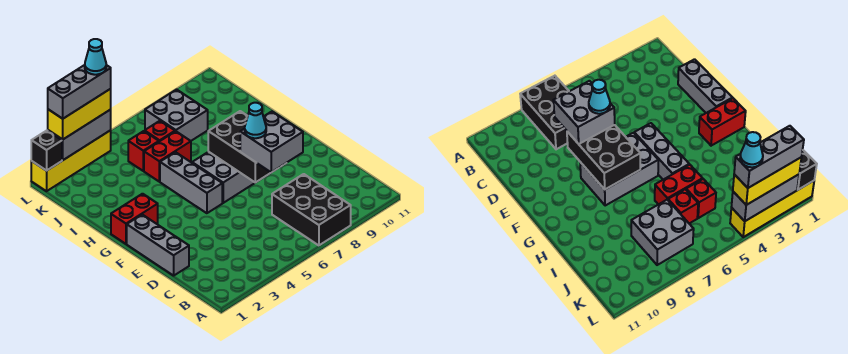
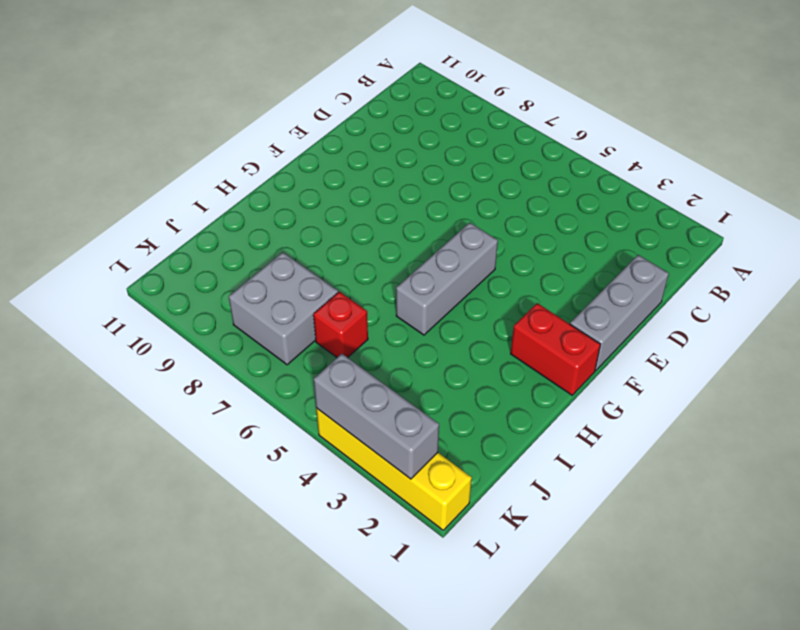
none -> black 2x3 brick [272,174,351,245]
none -> grey 2x3 brick [192,152,255,203]
none -> red 1x2 brick [144,131,191,181]

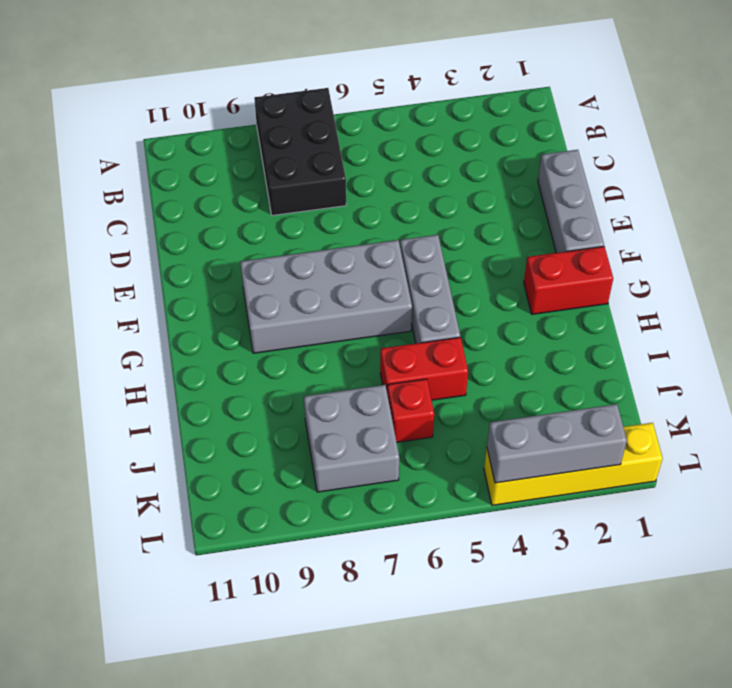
grey 2x4 brick [240,240,412,353] -> grey 2x3 brick [192,152,255,203]
none -> red 1x1 brick [128,131,159,171]
none -> black 2x3 brick [208,111,271,183]
none -> black 1x1 brick [31,131,62,171]

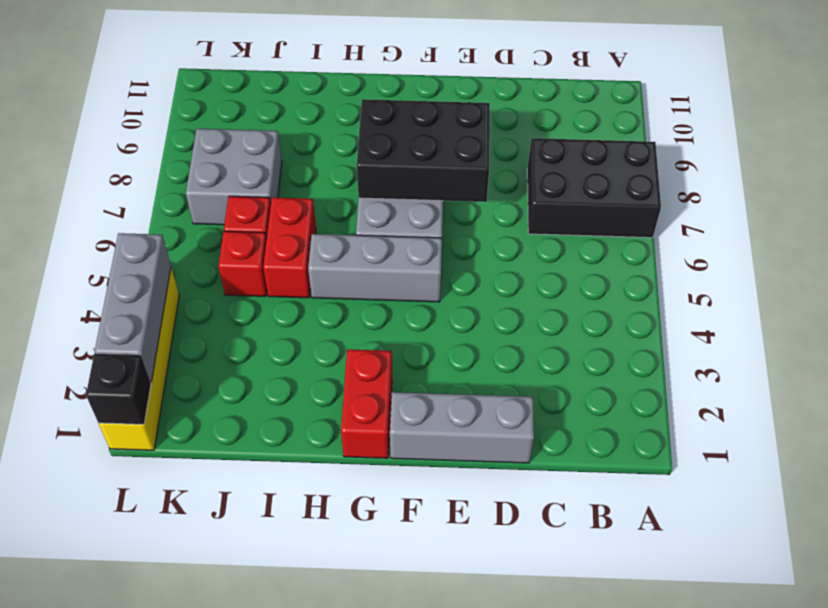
none -> grey 2x2 brick [240,112,303,172]
none -> yellow 1x3 brick [48,89,111,139]
none -> cyan 1x1 cone [245,103,266,138]

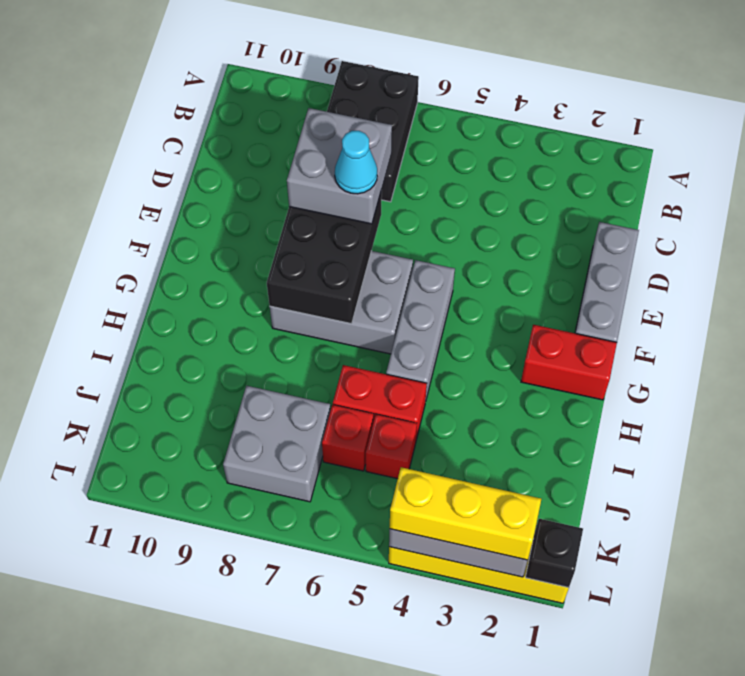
none -> grey 1x3 brick [48,65,111,119]
none -> cyan 1x1 cone [85,39,106,75]

